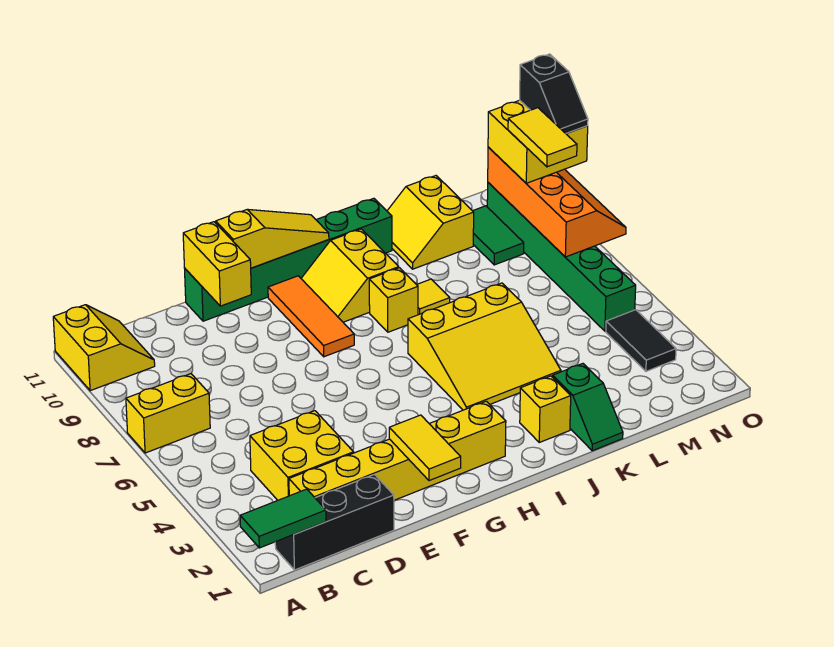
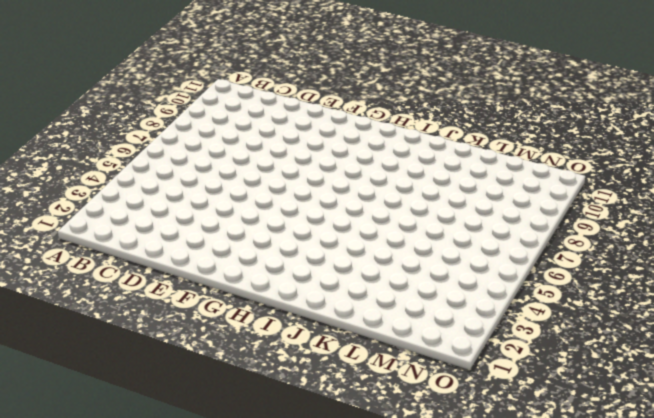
none -> yellow 1x2 brick [126,374,210,453]
none -> yellow 2x2 slope [53,305,155,391]
none -> black 1x3 brick [275,475,394,570]

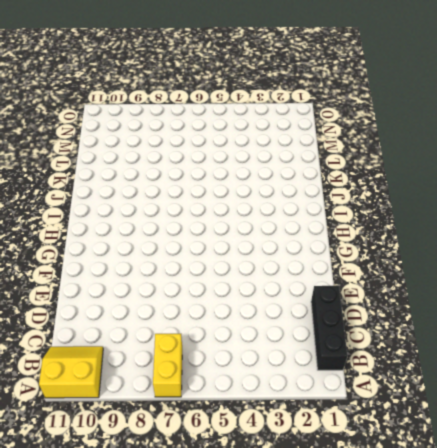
none -> yellow 1x6 brick [289,401,506,500]
none -> yellow 2x2 brick [250,411,354,500]
none -> green 1x6 brick [184,198,392,321]

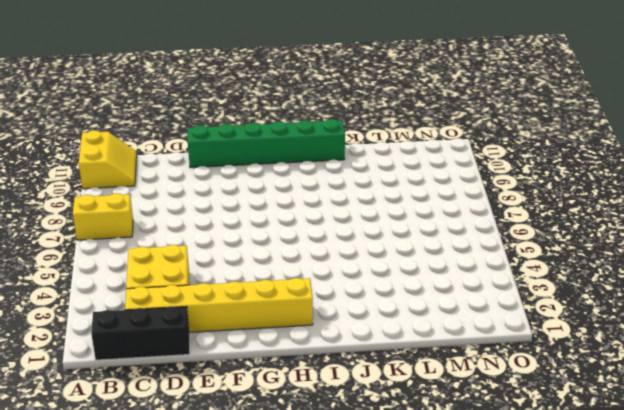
none -> orange 1x3 tile [268,276,354,357]
none -> yellow 2x2 slope [301,229,399,322]
none -> yellow 3x3 slope [408,283,561,410]

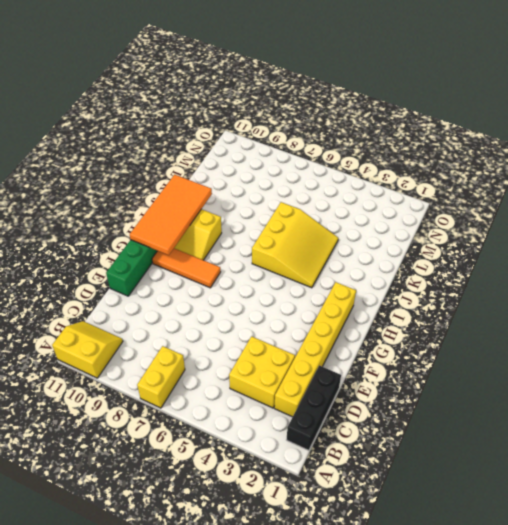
orange 2x4 tile [130,175,212,255] -> yellow 1x3 slope [216,209,329,268]
none -> yellow 1x1 brick [369,268,418,332]
none -> yellow 1x1 brick [520,376,571,442]
none -> yellow 1x1 tile [417,279,450,315]

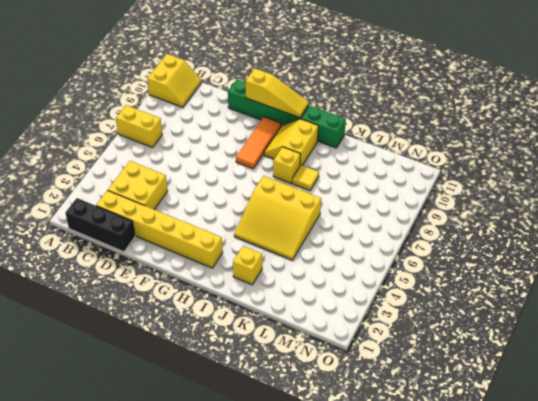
none -> green 1x2 slope [553,364,623,451]
none -> yellow 2x2 slope [387,176,474,269]
none -> green 1x2 tile [473,206,524,265]

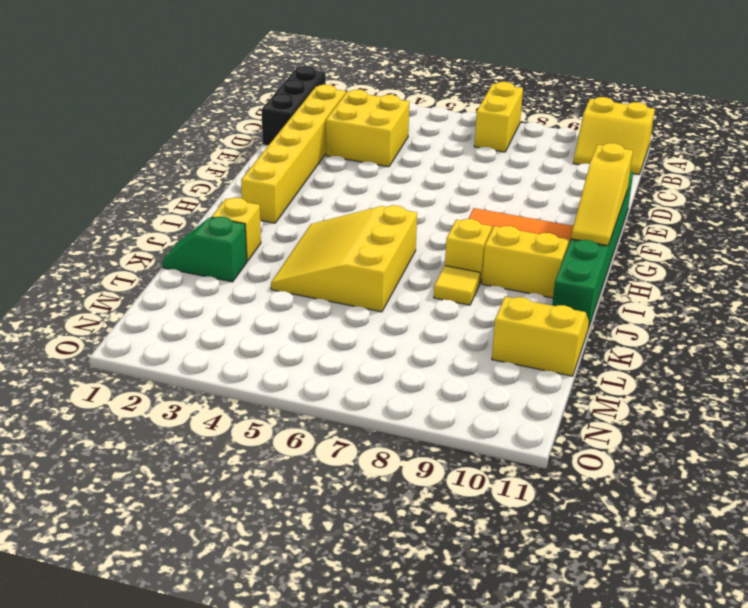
none -> green 1x2 tile [473,206,524,265]
none -> black 1x2 tile [606,310,676,371]
none -> green 1x6 brick [487,183,636,331]

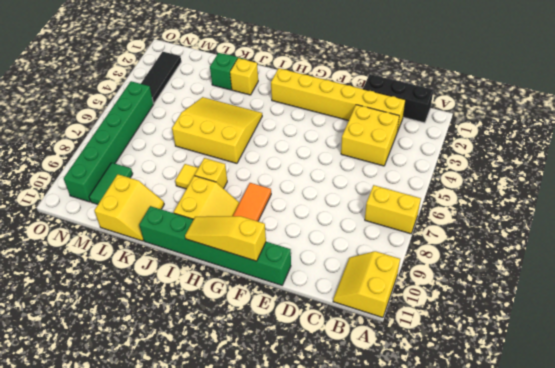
black 1x3 tile [141,52,181,104] -> black 1x2 tile [606,310,676,371]
none -> green 1x2 tile [240,489,326,548]
none -> yellow 1x2 brick [183,222,251,306]
none -> yellow 1x2 tile [389,415,461,481]

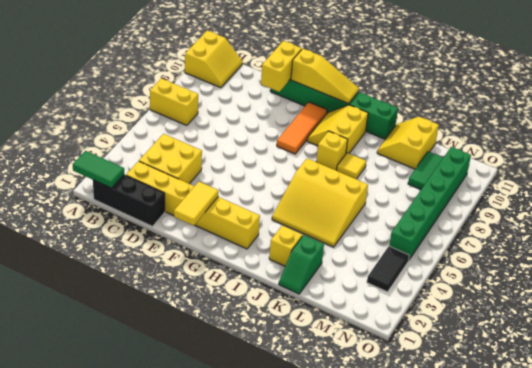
none -> orange 2x4 slope [488,147,626,257]
none -> yellow 2x2 brick [488,100,588,183]
none -> yellow 1x2 tile [508,108,577,167]

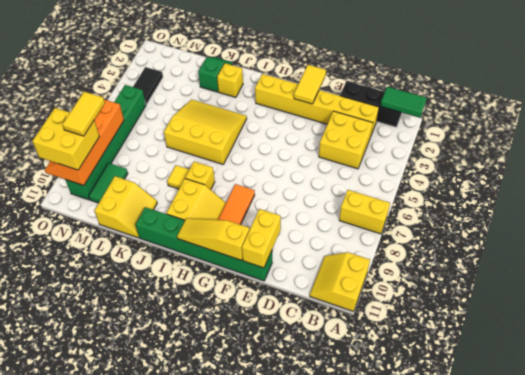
none -> black 1x2 slope [520,54,588,133]

